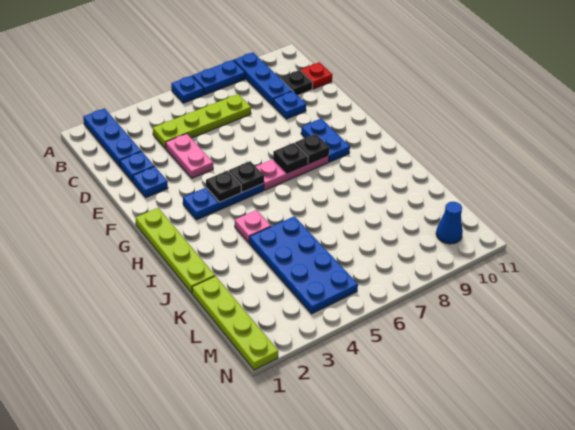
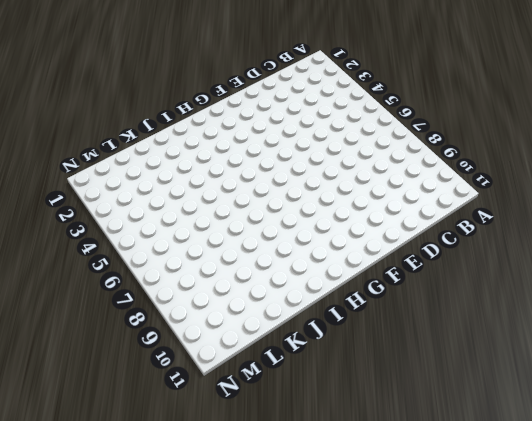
none -> blue 1x3 plate [83,108,141,167]
none -> blue 1x1 plate [171,76,204,103]
none -> blue 1x2 plate [192,60,245,95]

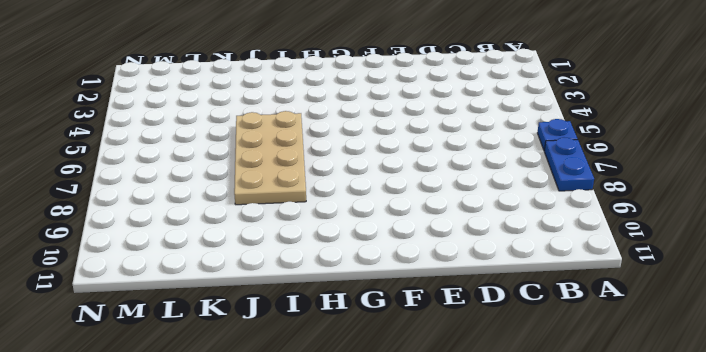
tan 2x4 plate [234,111,306,205] -> blue 2x4 plate [249,216,358,314]
none -> blue 1x3 plate [83,108,141,167]
none -> blue 1x3 plate [234,52,292,105]
none -> lime 1x4 plate [153,94,251,149]

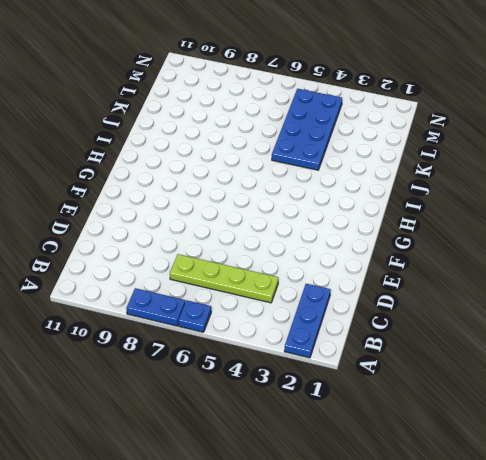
none -> blue 1x3 plate [234,52,292,105]
none -> black 1x1 plate [280,70,313,95]
none -> red 1x1 plate [300,62,332,89]

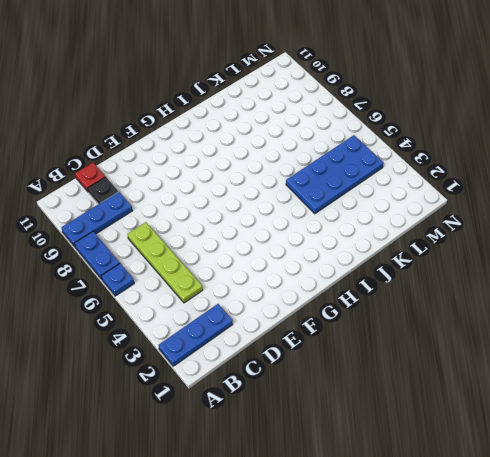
none -> blue 1x1 plate [120,151,154,182]
none -> pink 1x2 plate [166,134,213,178]
none -> blue 1x1 plate [273,91,306,119]

